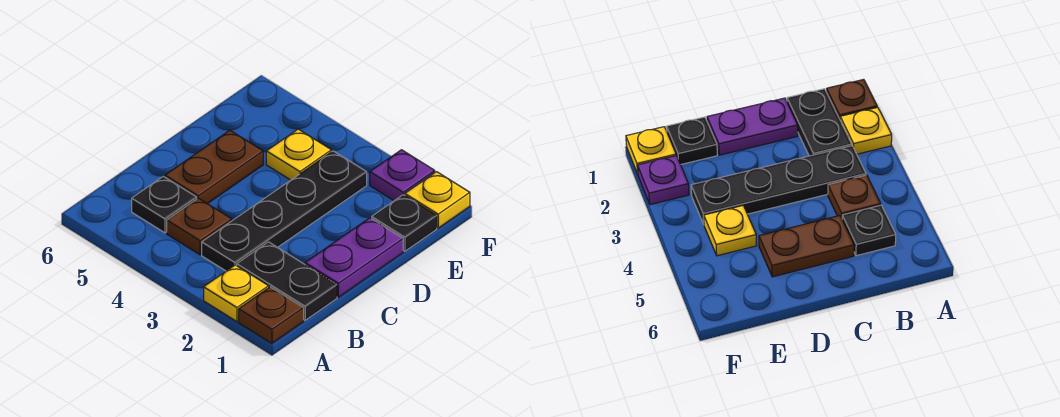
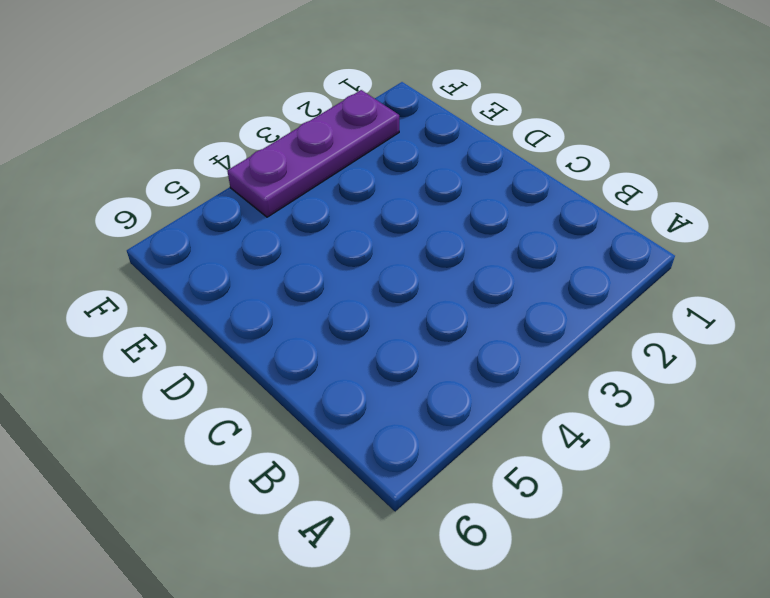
purple 1x3 plate [227,90,399,217] -> purple 1x1 plate [370,150,435,201]
none -> brown 1x1 plate [239,287,304,343]
none -> yellow 1x1 plate [204,265,269,322]
none -> black 1x2 plate [237,242,337,320]

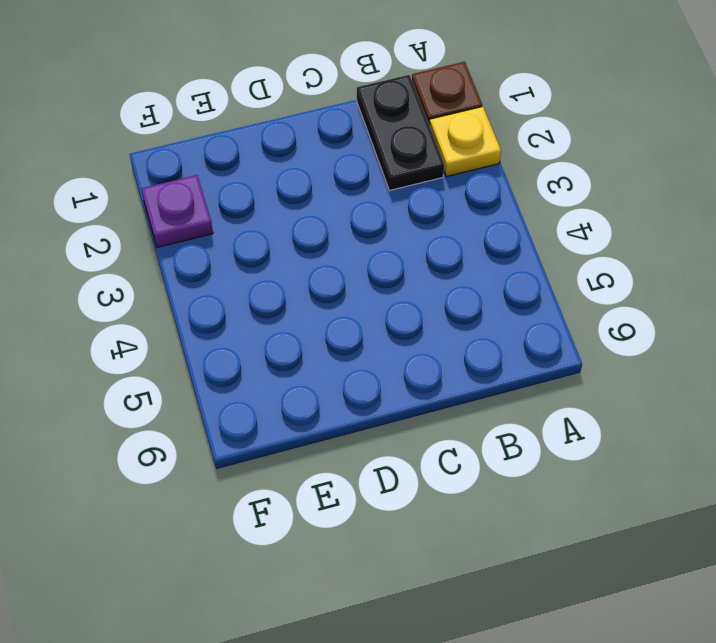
none -> black 1x4 plate [202,151,367,271]
none -> brown 1x1 plate [167,198,232,255]
none -> black 1x1 plate [132,176,197,233]

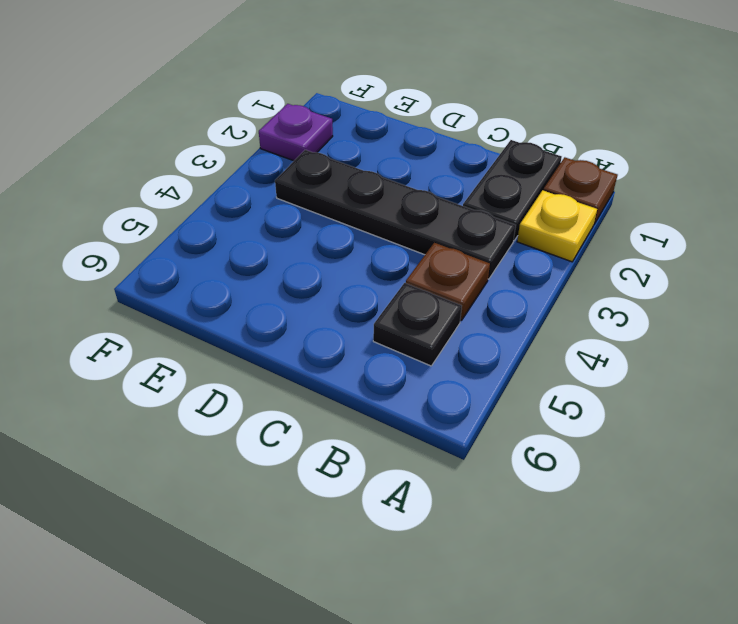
none -> purple 1x2 plate [305,218,403,297]
none -> brown 1x2 plate [165,130,263,204]
none -> black 1x1 plate [372,195,437,251]

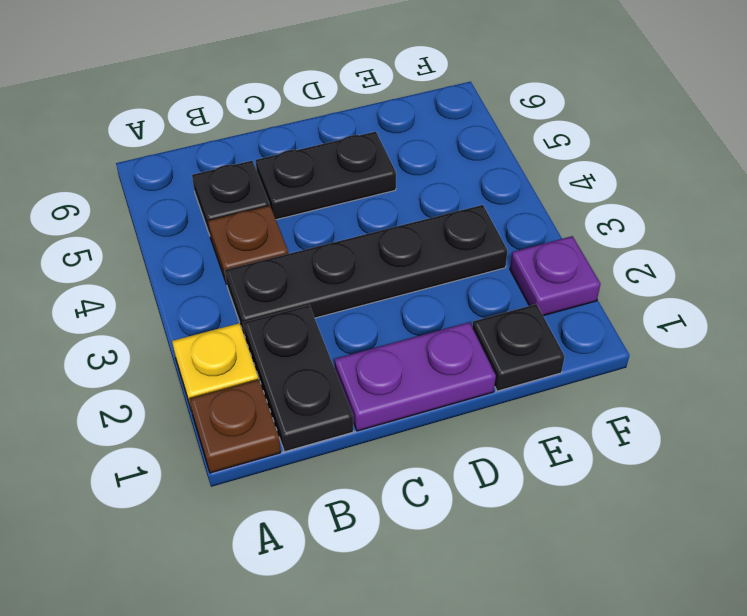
black 1x2 plate [256,131,396,220] -> brown 1x2 plate [165,130,263,204]
none -> yellow 1x1 plate [266,129,331,180]
none -> yellow 1x1 plate [405,172,470,228]

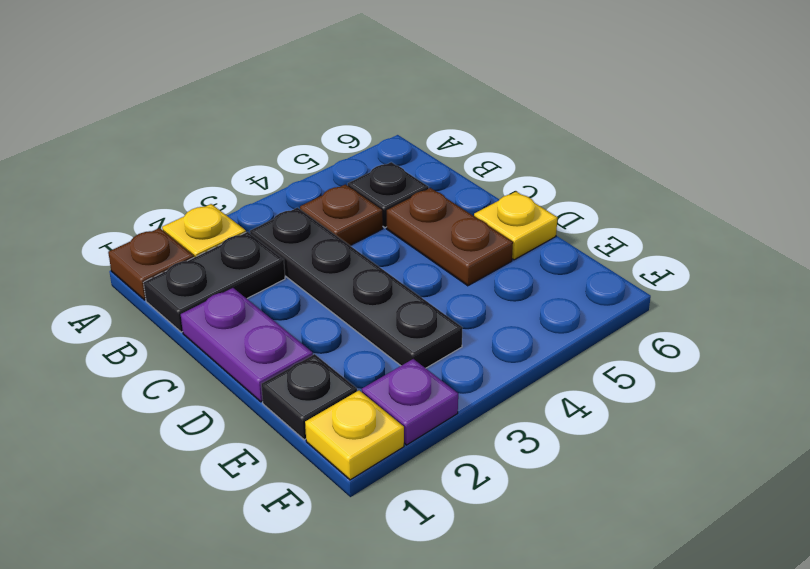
yellow 1x1 plate [474,192,558,260] -> yellow 1x1 plate moved to [266,129,331,180]

